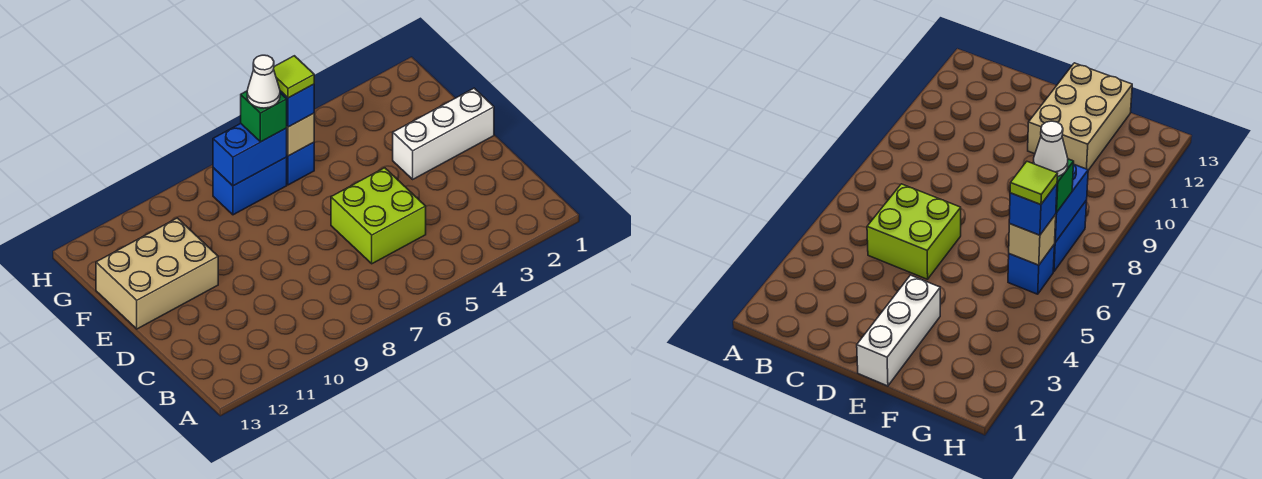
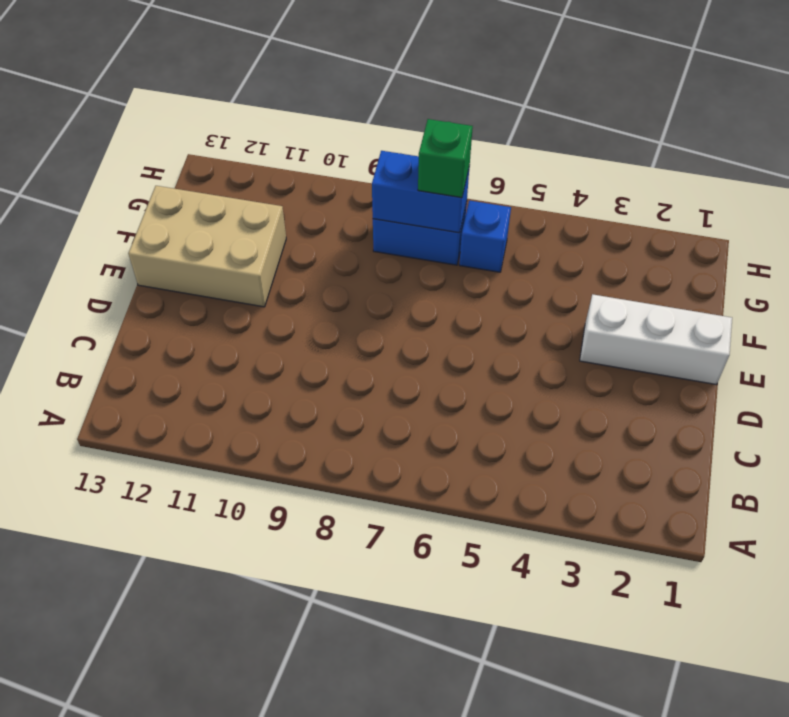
none -> lime 2x2 brick [331,168,426,264]
none -> tan 1x1 brick [287,113,314,156]

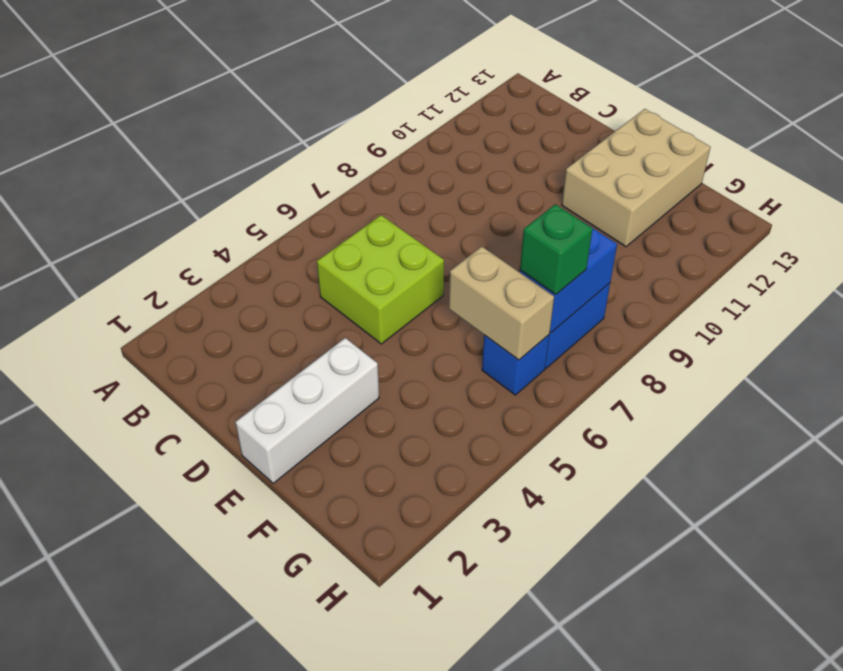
tan 1x2 brick [449,247,554,360] -> tan 1x1 brick [287,113,314,156]
none -> blue 1x1 brick [280,84,314,127]
none -> lime 1x1 tile [274,56,314,98]

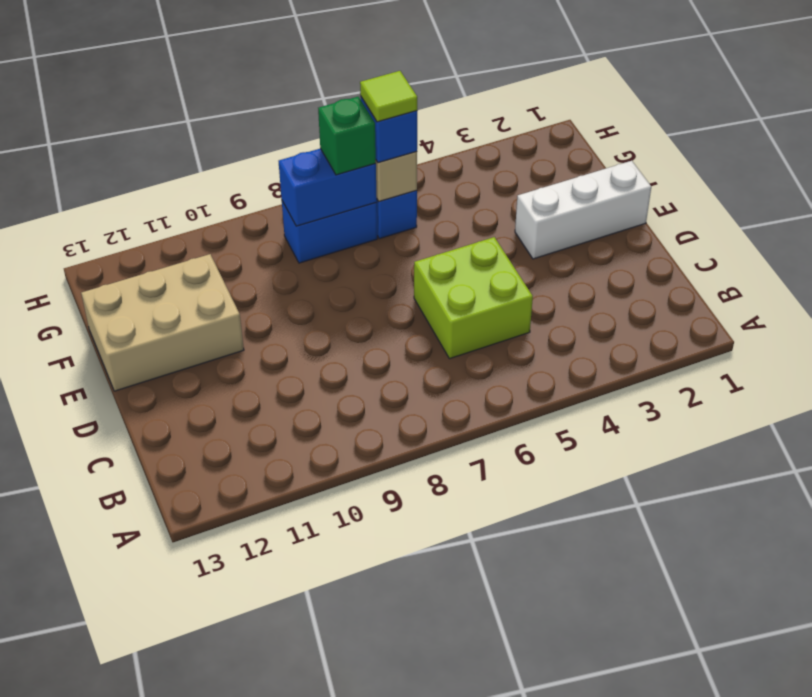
none -> white 1x1 cone [247,55,280,108]

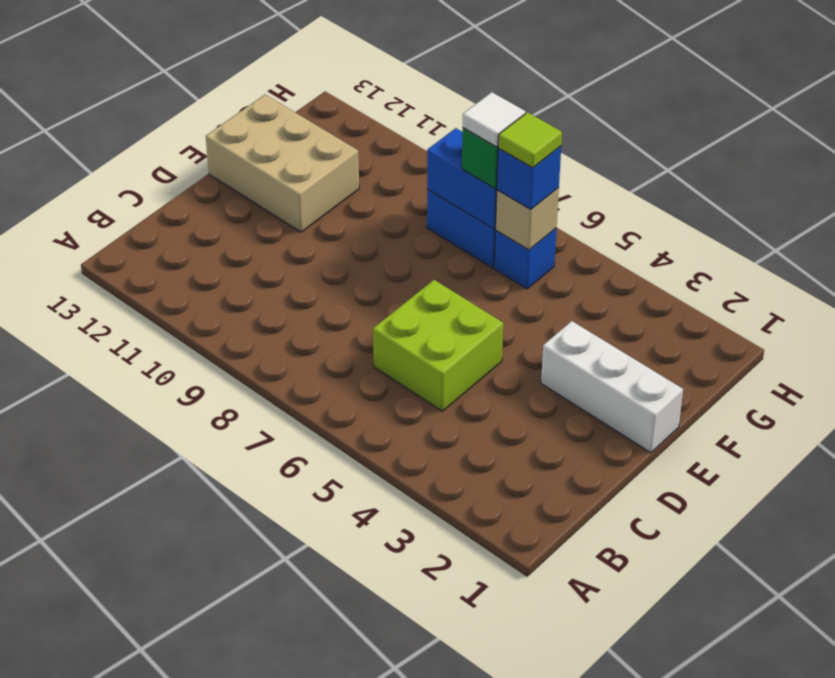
white 1x1 tile [463,92,526,147] -> white 1x1 cone [247,55,280,108]

